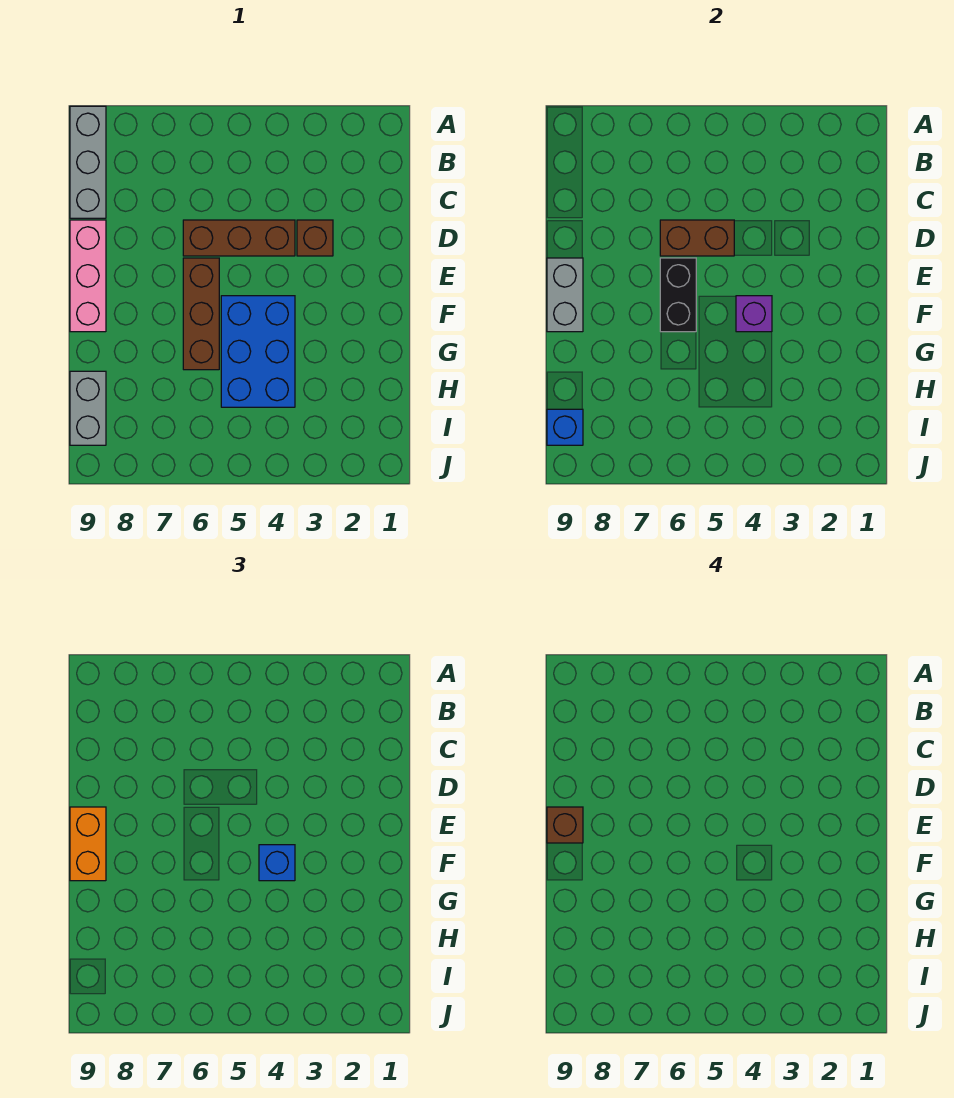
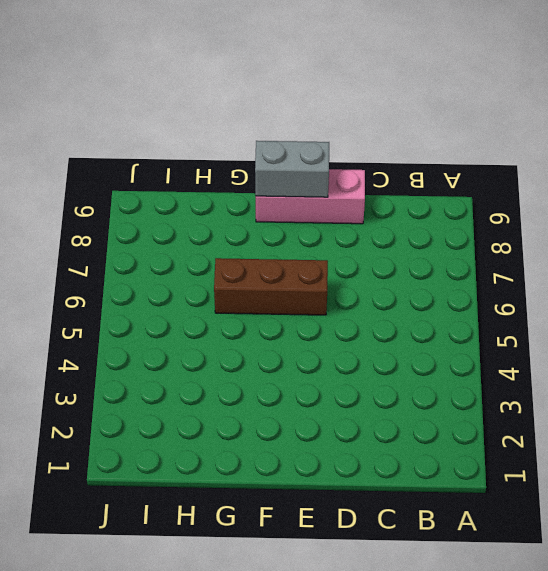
none -> grey 1x3 brick [70,106,106,218]
none -> brown 1x1 brick [297,220,333,256]
none -> brown 1x3 brick [183,220,295,256]

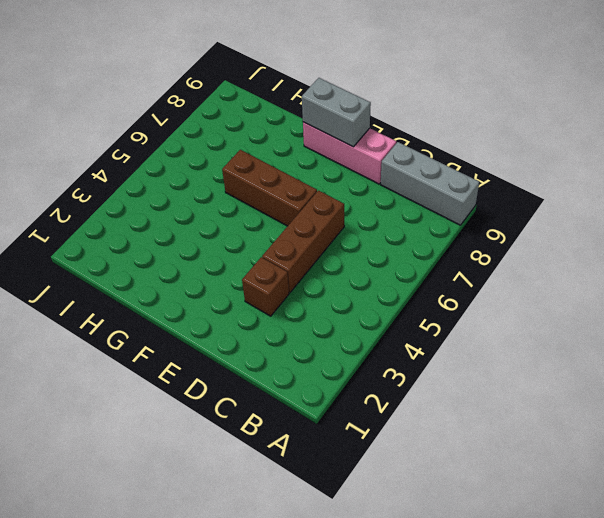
none -> blue 2x3 brick [221,296,295,407]
none -> grey 1x2 brick [70,371,106,445]
none -> brown 1x2 brick [660,220,734,256]

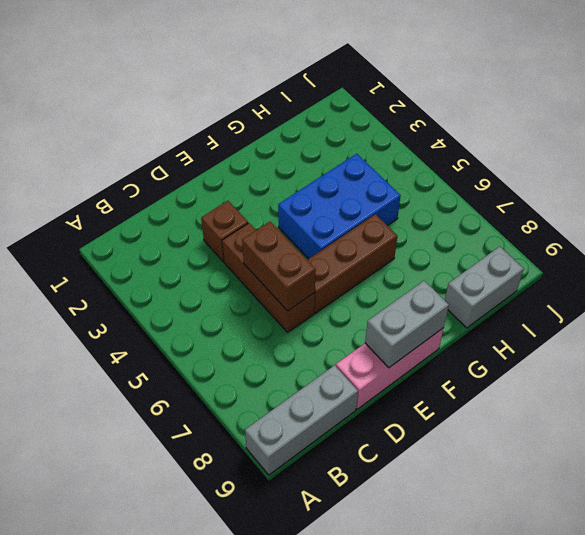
none -> black 1x2 brick [660,258,696,332]
none -> purple 1x1 brick [736,296,772,332]
none -> blue 1x1 brick [547,409,583,445]

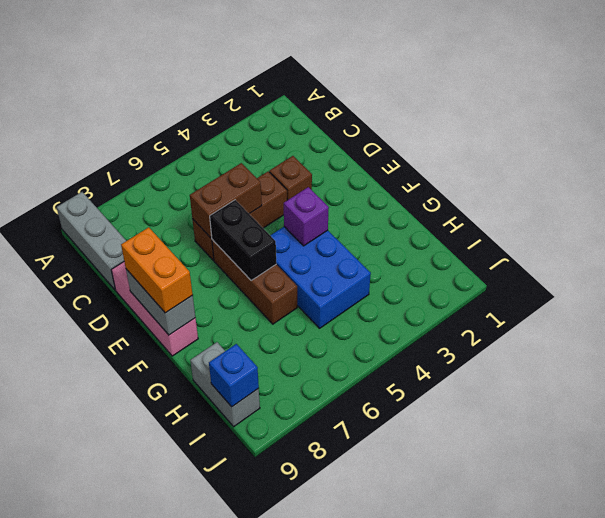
none -> blue 1x1 brick [259,845,295,881]
none -> brown 1x1 brick [547,807,583,843]

